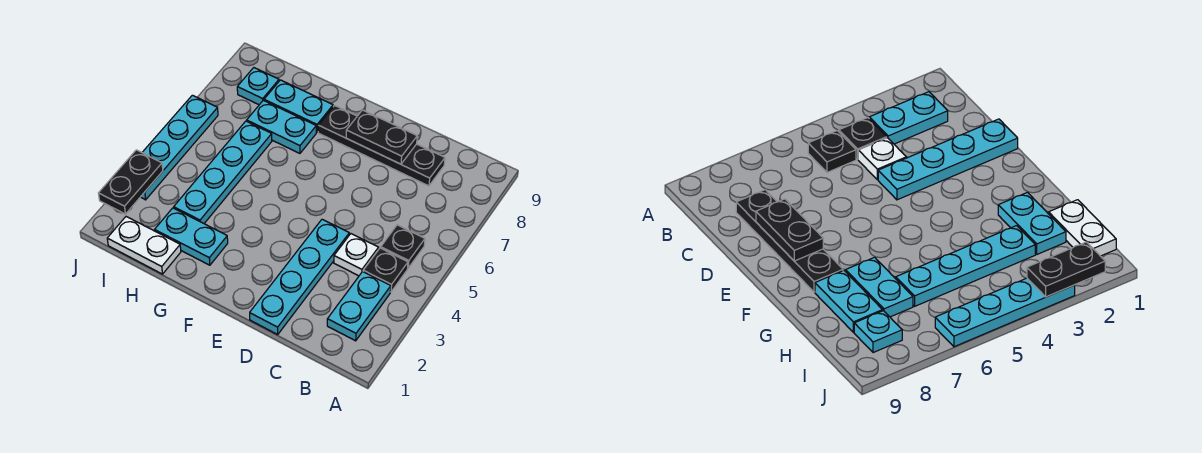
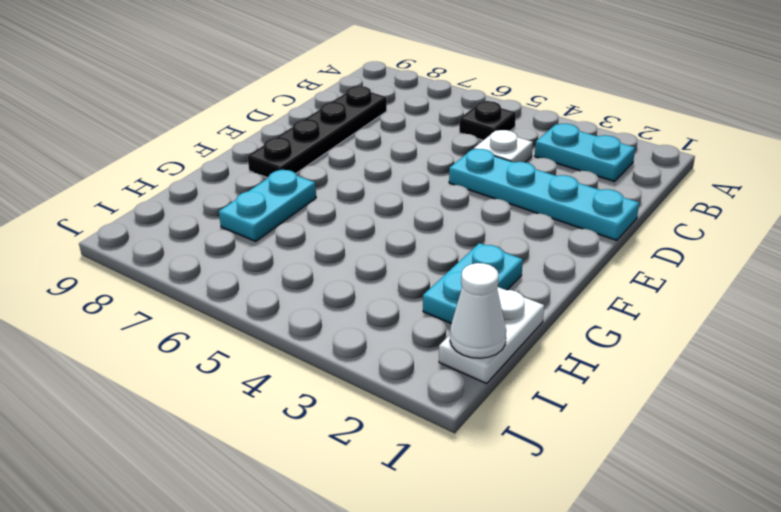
white 1x1 cone [450,263,506,358] -> none
none -> black 1x1 plate [363,248,408,292]
none -> cyan 1x2 plate [264,80,333,132]
none -> cyan 1x4 plate [174,121,272,223]

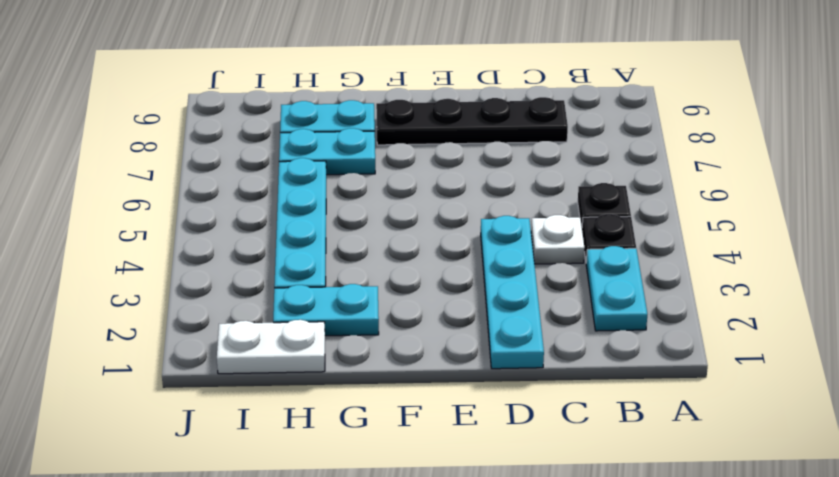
none -> cyan 1x1 plate [237,68,279,105]
none -> cyan 1x4 plate [141,95,218,200]
none -> black 1x2 plate [346,110,417,164]

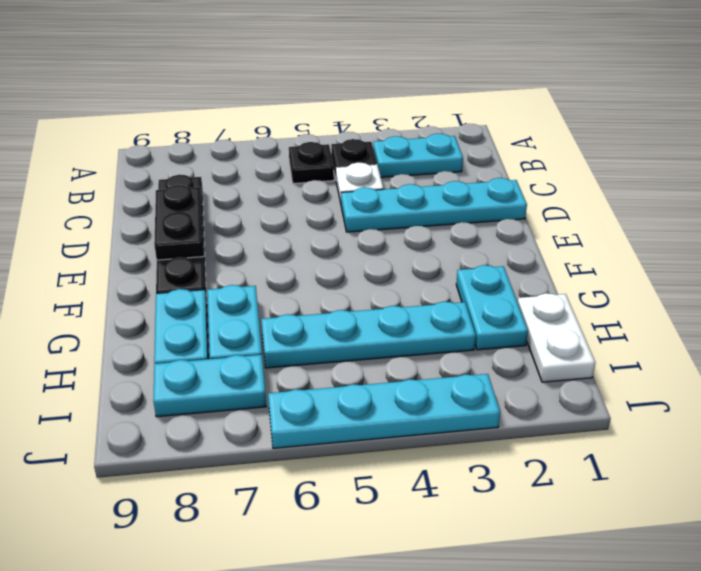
cyan 1x2 plate [153,355,266,417] -> cyan 1x1 plate [237,68,279,105]
none -> black 1x2 plate [98,150,163,214]

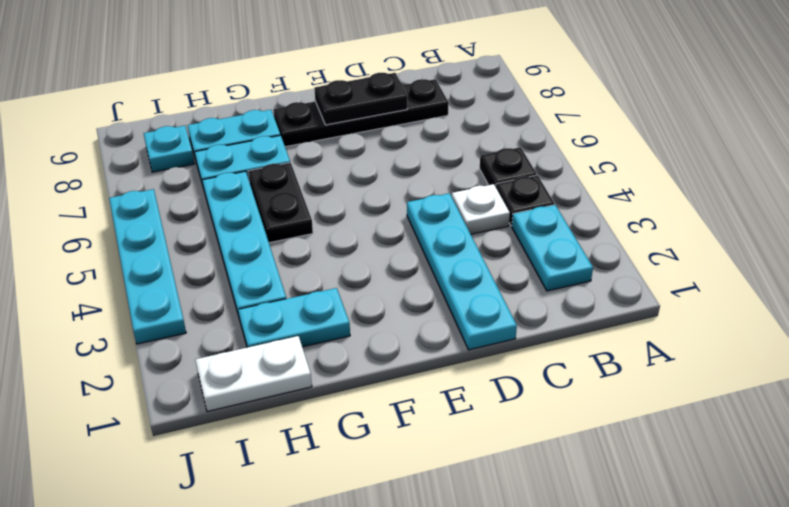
black 1x2 plate [248,163,313,243] -> black 1x2 plate moved to [98,150,163,214]

